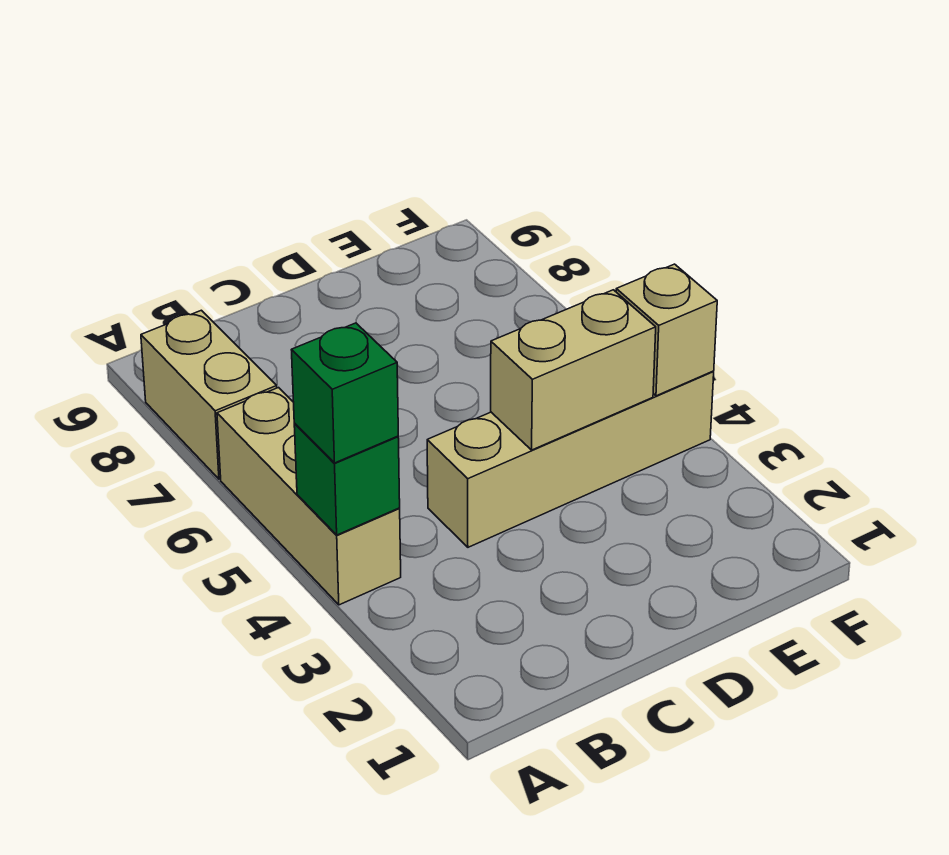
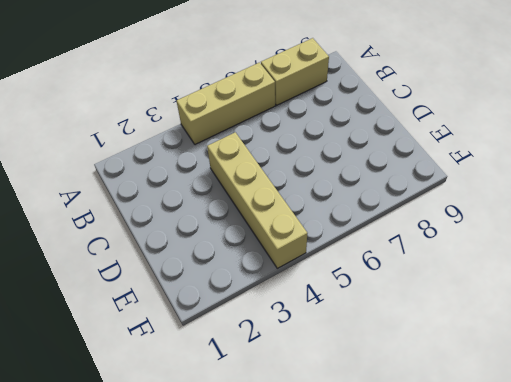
none -> green 1x1 brick [294,424,400,535]
none -> tan 1x2 brick [491,290,656,450]

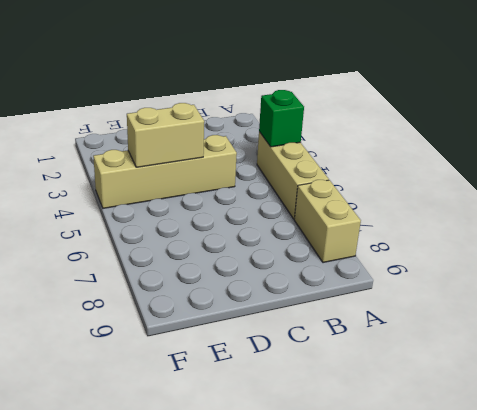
none -> tan 1x1 brick [616,264,717,396]
none -> green 1x1 brick [292,323,398,463]

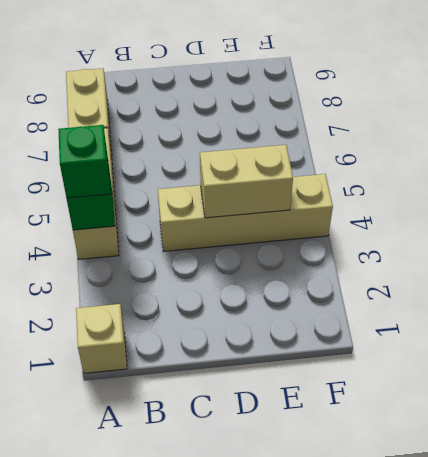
tan 1x1 brick [76,304,127,373] -> tan 1x1 brick moved to [616,264,717,396]

